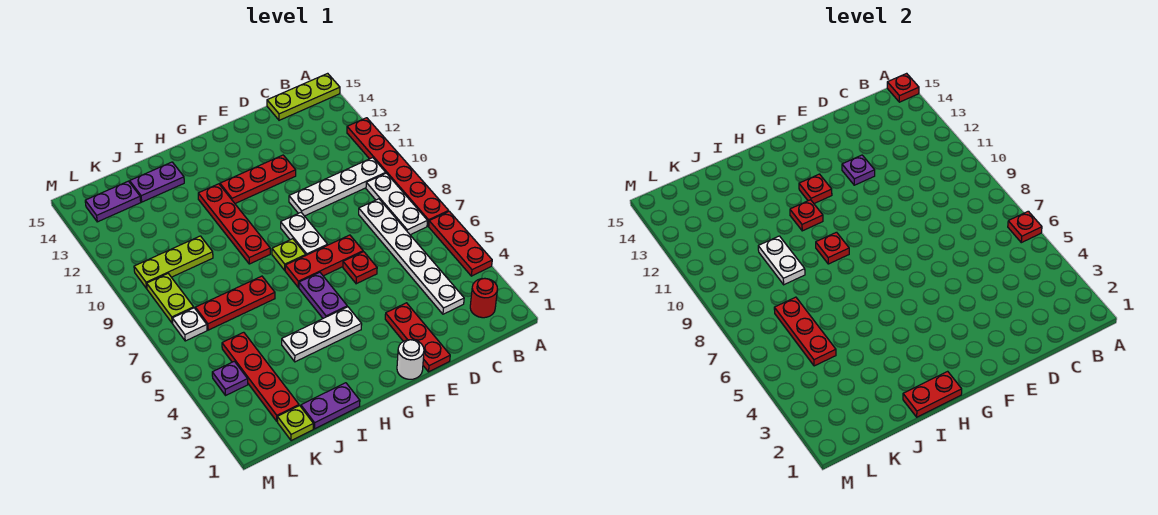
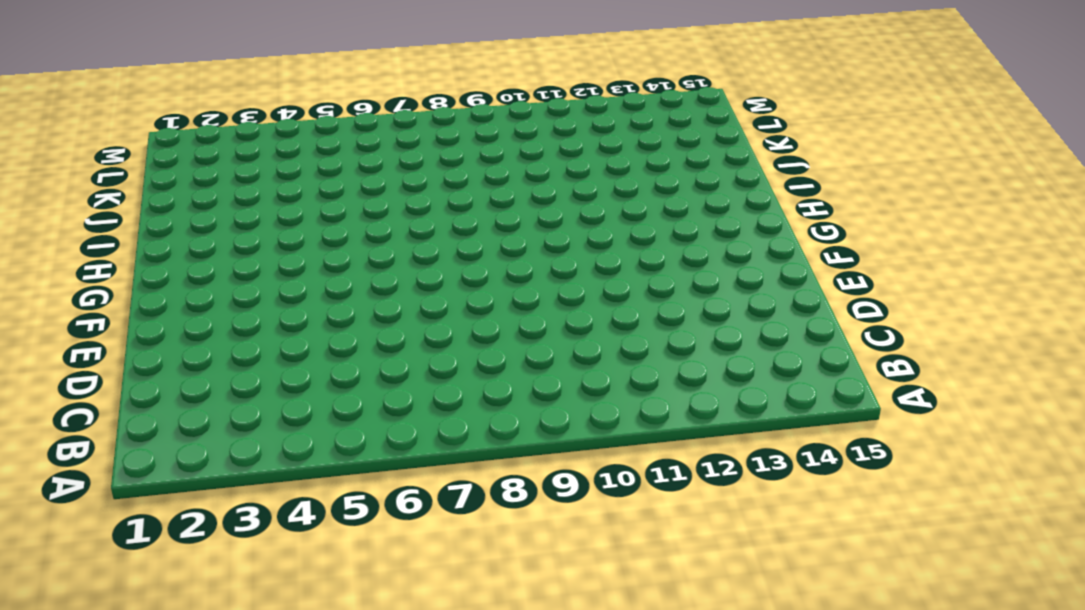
none -> red 1x3 plate [429,211,492,276]
none -> red 1x6 plate [347,118,449,226]
none -> lime 1x3 plate [267,73,340,120]
none -> red 1x1 round brick [470,278,497,318]

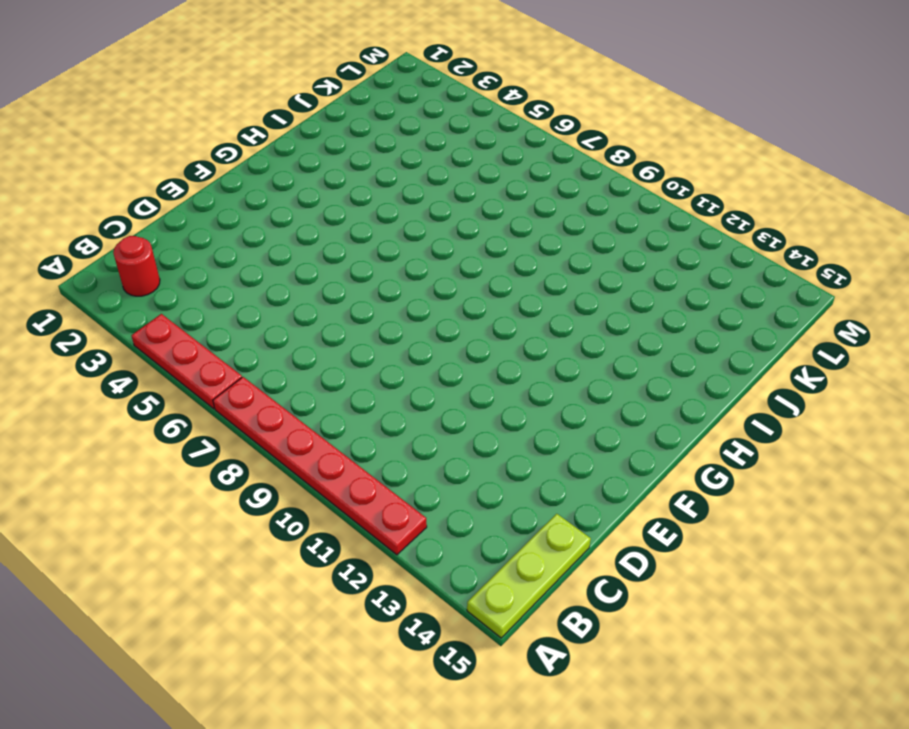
none -> white 1x3 plate [366,173,427,235]
none -> white 1x4 plate [289,158,386,216]
none -> white 1x6 plate [359,199,464,314]
none -> red 1x3 plate [385,303,450,372]

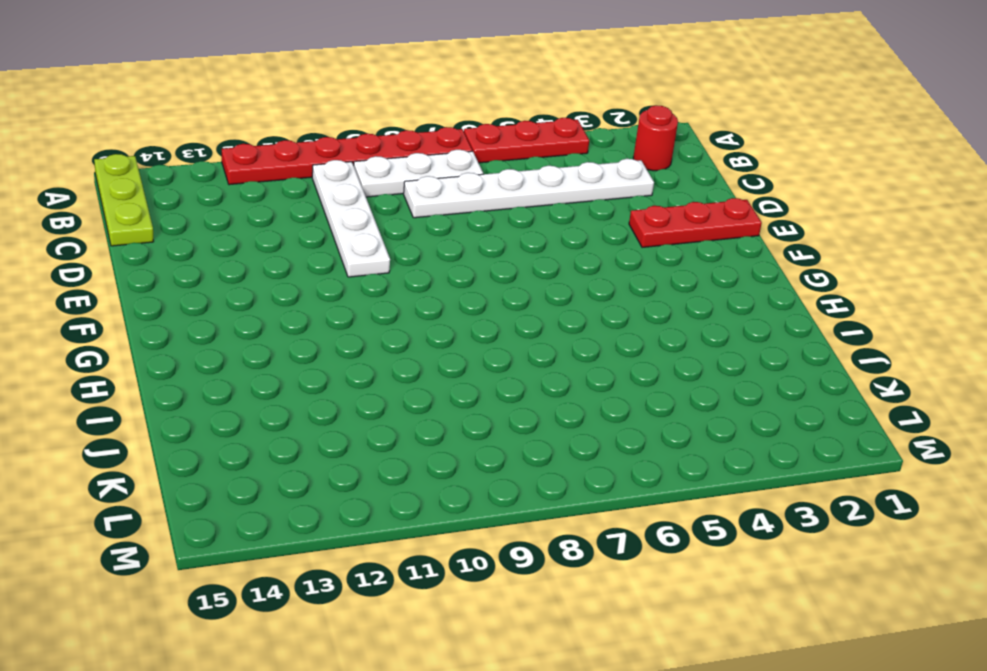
none -> red 1x1 plate [343,252,377,284]
none -> red 1x3 plate [285,235,363,287]
none -> red 1x3 plate [220,155,296,203]
none -> white 1x1 round brick [397,340,424,379]

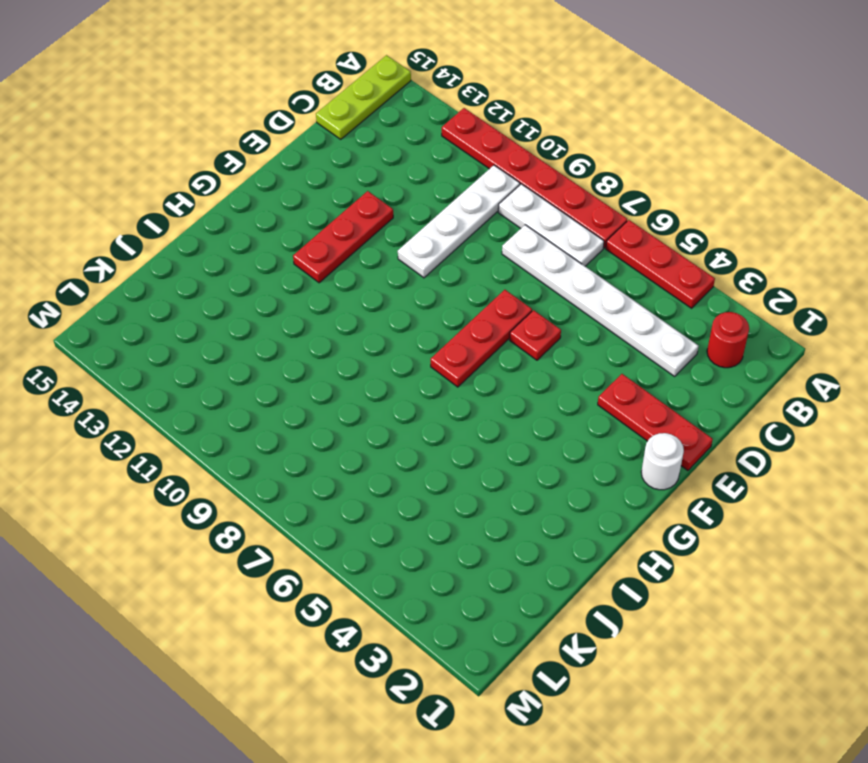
none -> white 1x2 plate [281,212,328,255]
none -> white 1x3 plate [282,307,362,362]
none -> purple 1x2 plate [299,272,347,318]
none -> lime 1x1 plate [272,239,306,270]

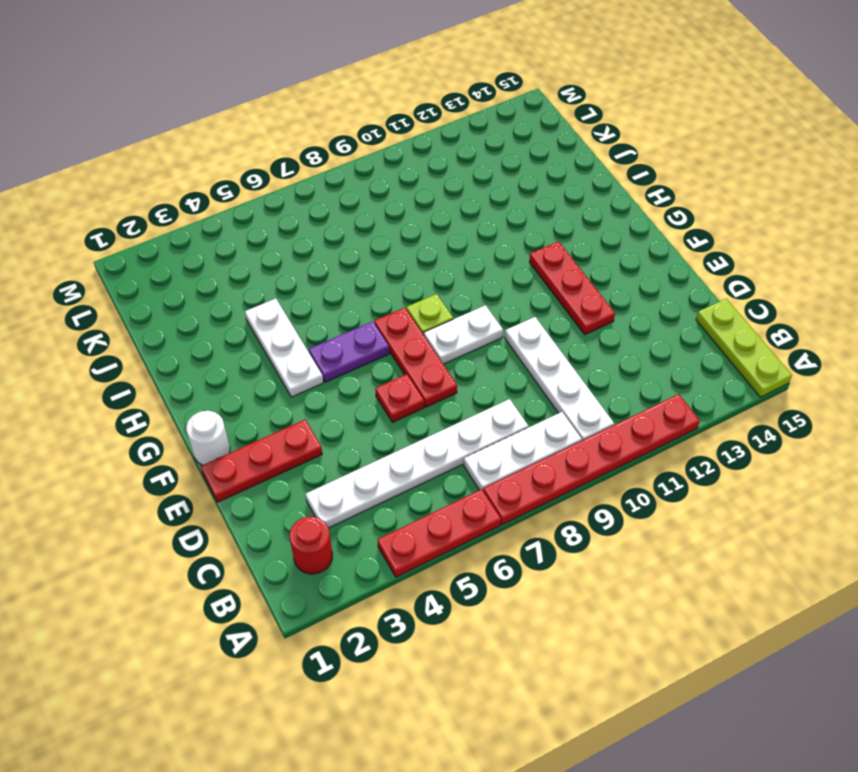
none -> red 1x4 plate [198,184,270,264]
none -> purple 1x2 plate [301,383,360,429]
none -> red 1x3 plate [195,276,275,330]
none -> purple 1x2 plate [130,162,184,202]

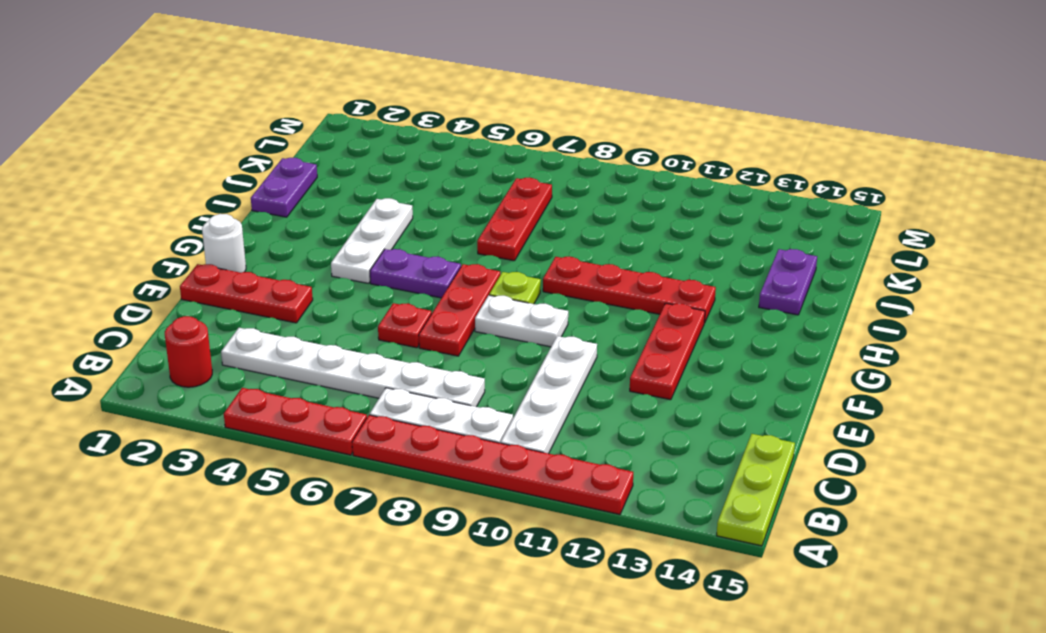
none -> lime 1x3 plate [134,236,213,288]
none -> lime 1x1 plate [277,406,313,441]
none -> red 1x4 plate [222,332,299,421]
none -> purple 1x2 plate [85,181,141,222]

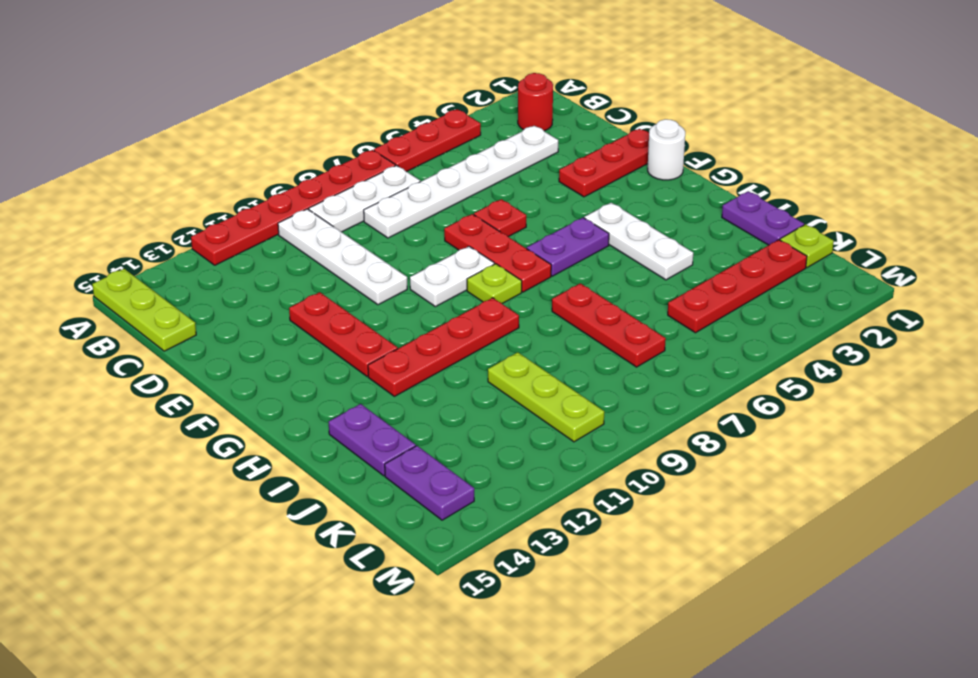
none -> purple 1x1 plate [212,361,248,395]
none -> white 1x1 plate [172,308,207,341]
none -> lime 1x2 plate [147,274,194,323]
none -> red 1x1 plate [1008,211,1042,243]

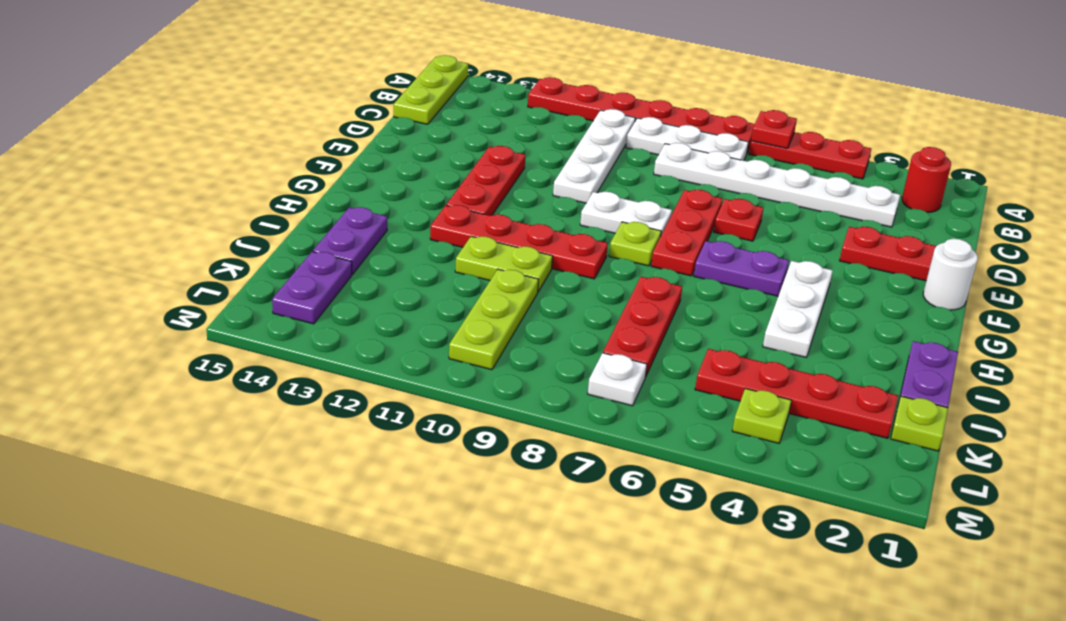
lime 1x2 plate [455,236,553,292] -> lime 1x2 plate moved to [147,274,194,323]
lime 1x1 plate [732,388,791,443] -> purple 1x1 plate [212,361,248,395]
none -> red 1x1 plate [887,73,919,102]
none -> purple 1x1 plate [842,155,875,185]
none -> red 1x1 plate [799,174,832,203]
none -> red 1x2 plate [903,371,962,417]

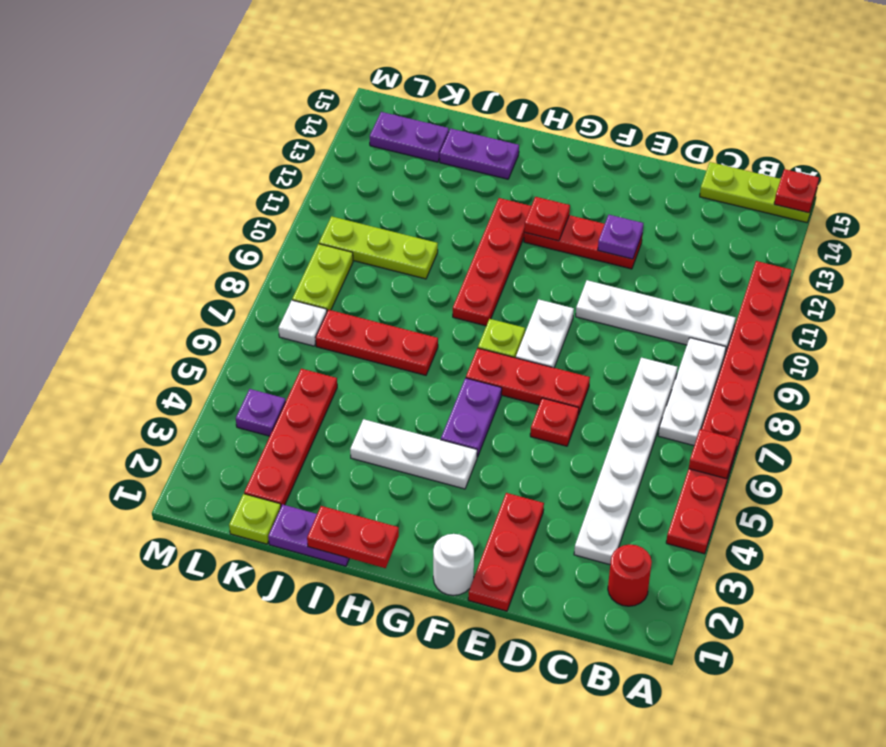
none -> red 1x1 plate [816,232,849,264]
none -> red 1x1 plate [790,200,823,231]
none -> white 1x2 plate [758,236,805,285]
none -> red 1x3 plate [774,297,836,366]

